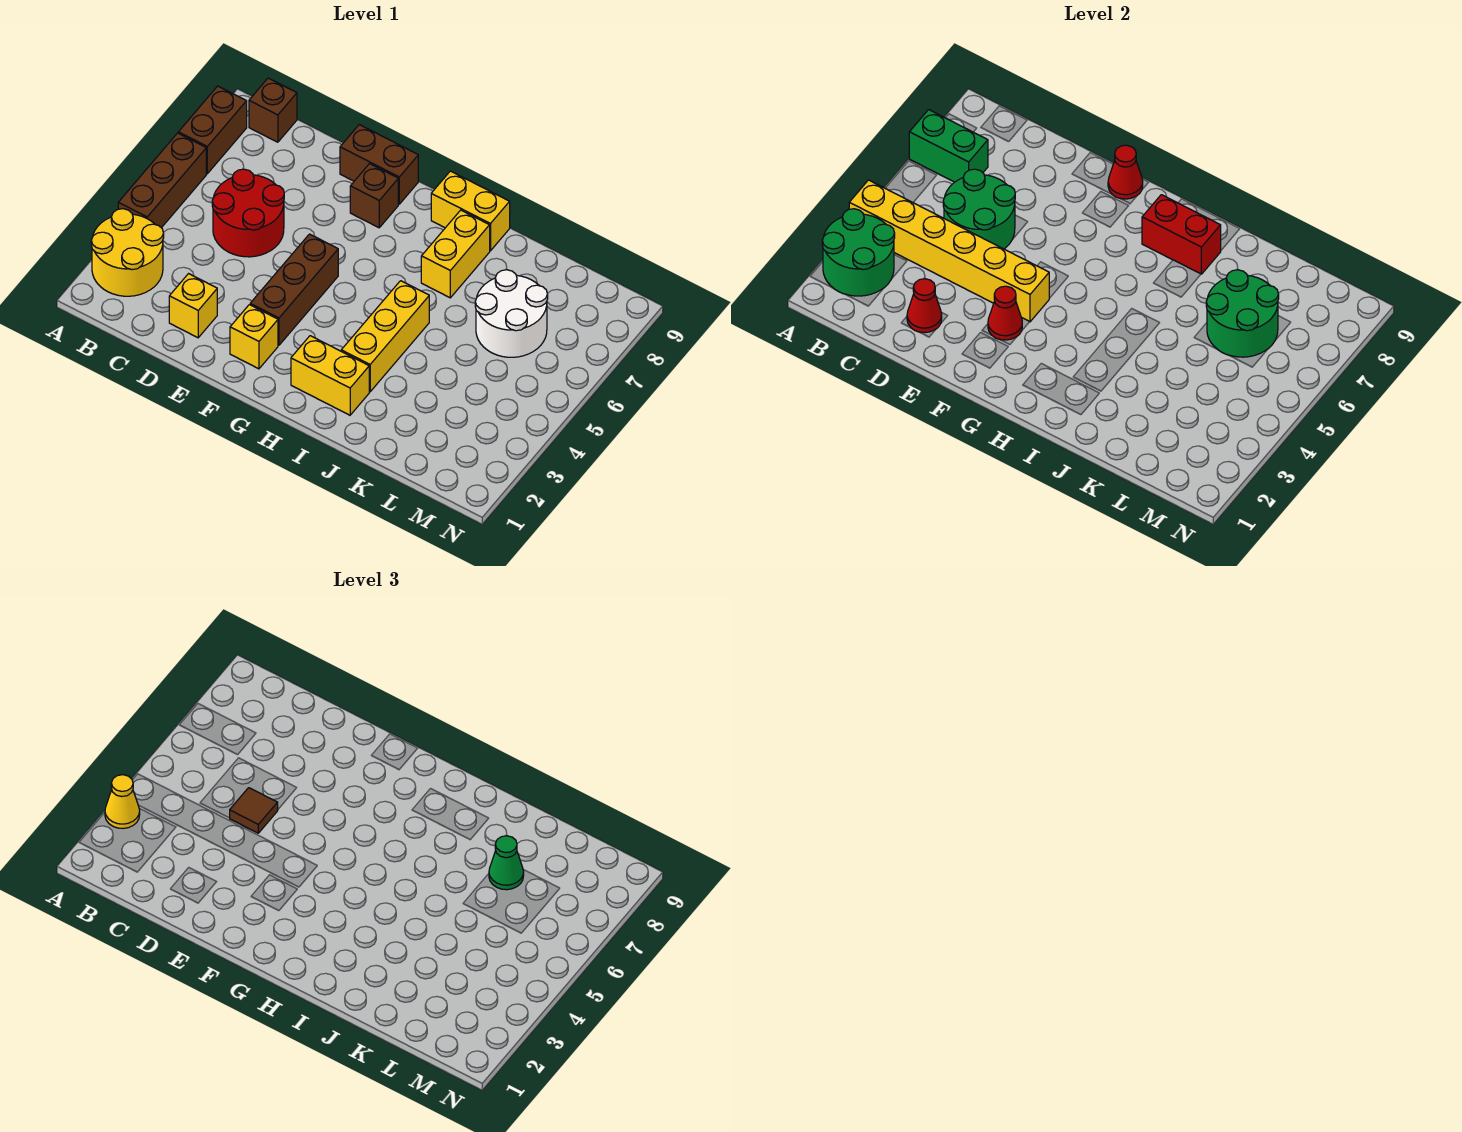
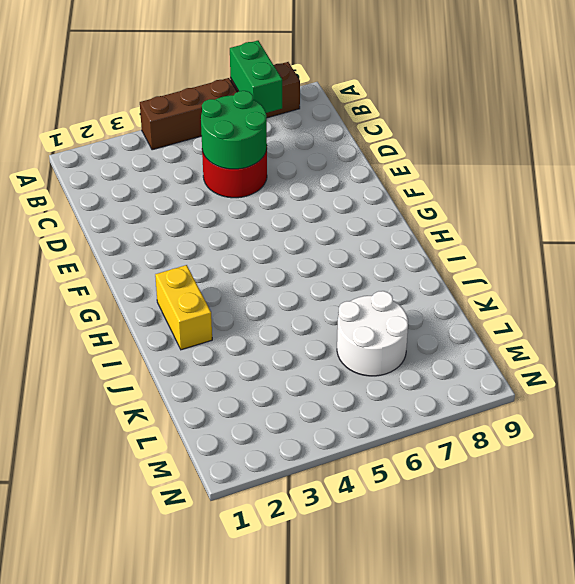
none -> yellow 2x2 round brick [91,209,164,296]
none -> brown 1x1 brick [249,78,297,142]
none -> yellow 1x1 brick [169,274,217,338]

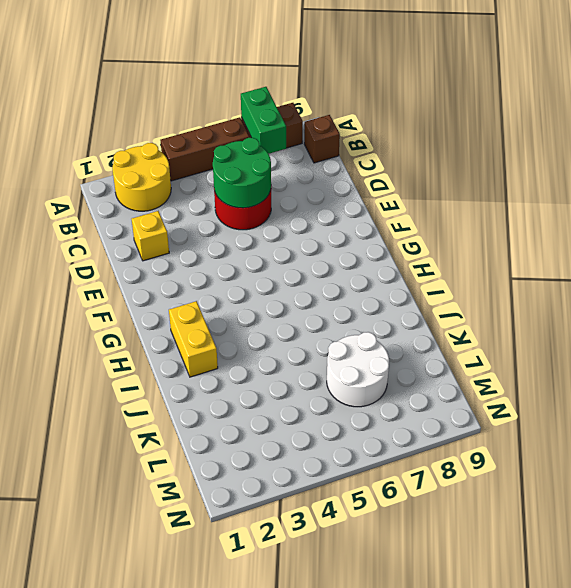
none -> brown 1x2 brick [340,125,418,204]
none -> yellow 1x1 brick [230,305,278,369]
none -> brown 1x3 brick [250,234,338,345]

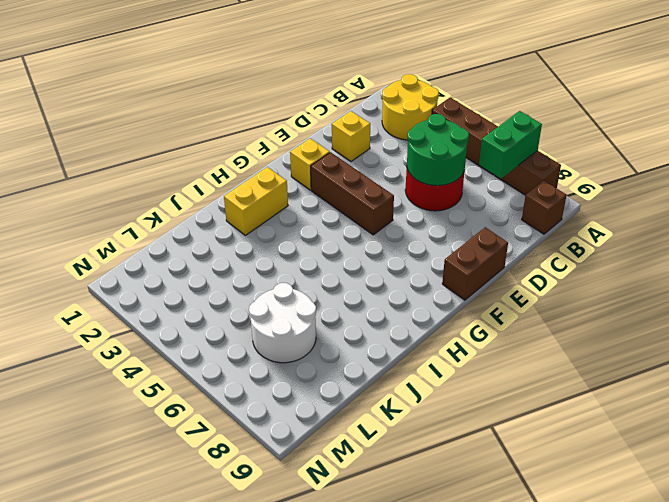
none -> brown 1x1 brick [350,164,398,228]
none -> yellow 1x2 brick [431,171,510,251]
none -> yellow 1x3 brick [341,281,429,392]

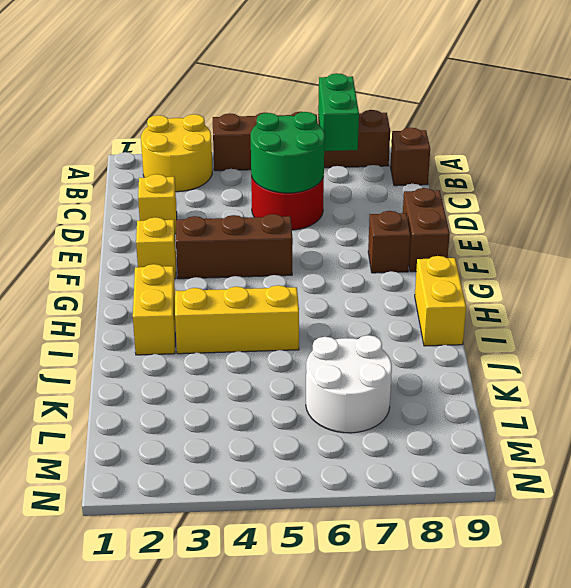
none -> yellow 1x2 brick [421,210,490,298]
none -> green 2x2 round brick [822,209,895,296]
none -> yellow 1x6 brick [849,180,1049,322]

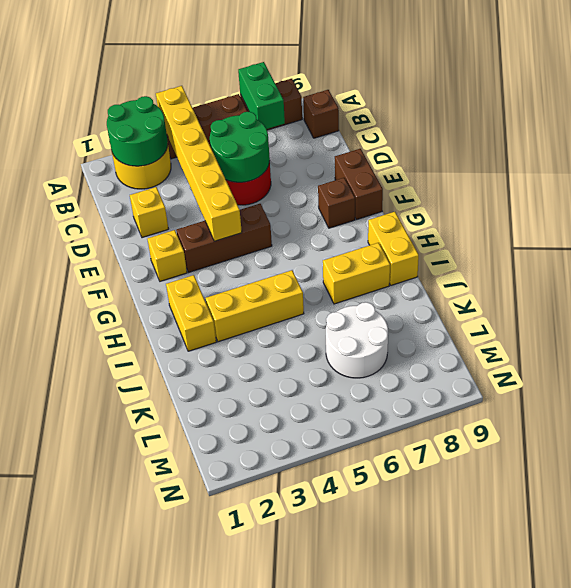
none -> red 1x1 cone [907,279,942,333]
none -> red 1x1 cone [988,286,1022,340]
none -> red 1x1 cone [1108,145,1143,199]

